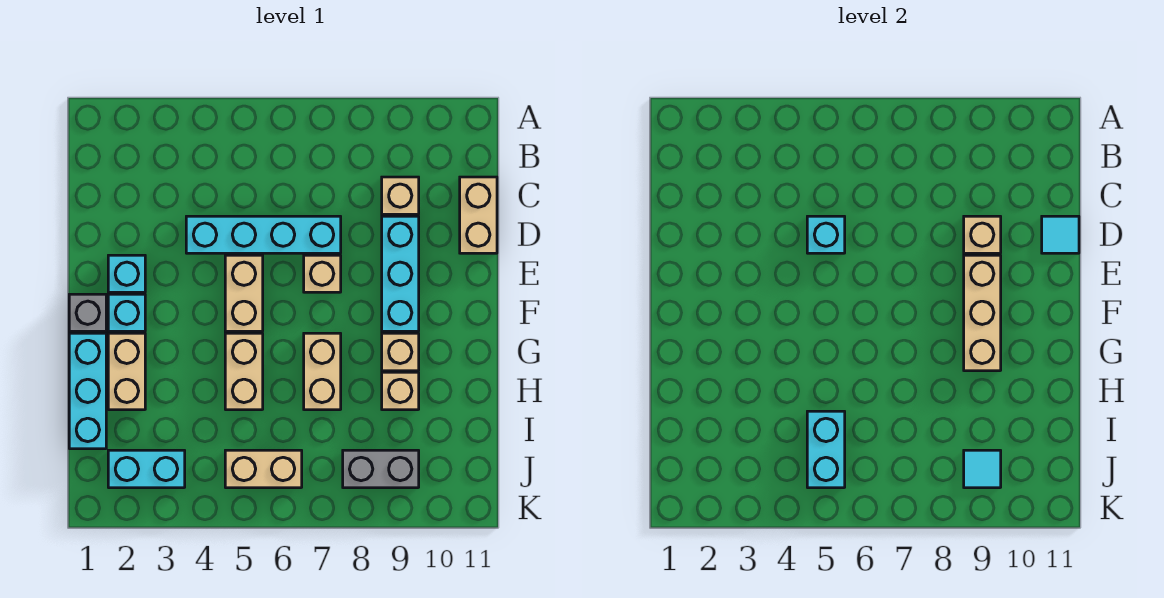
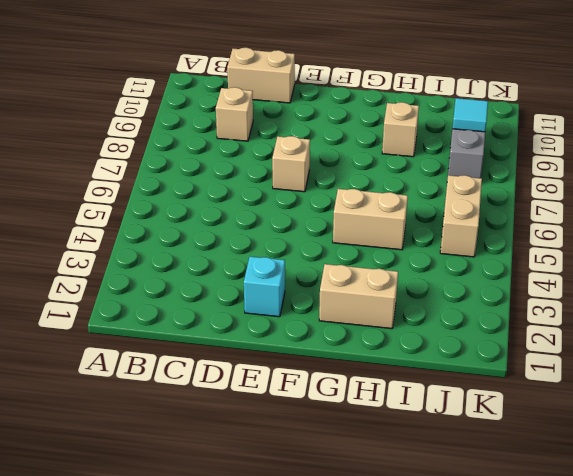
none -> cyan 1x4 brick [186,216,341,253]
none -> cyan 1x3 brick [382,216,419,331]
none -> tan 1x2 brick [225,255,263,331]

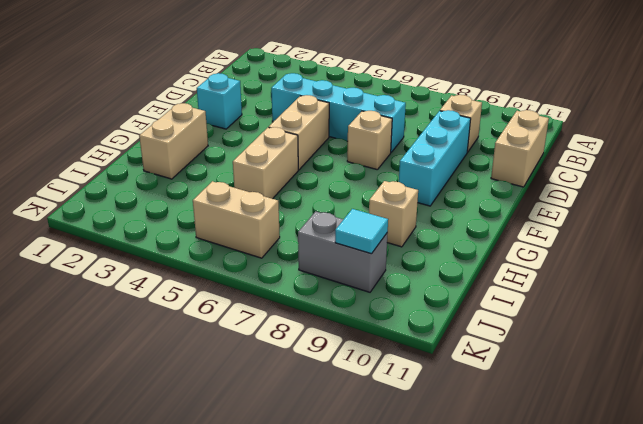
none -> grey 1x1 brick [69,294,106,331]
none -> cyan 1x1 brick [108,294,145,331]
none -> cyan 1x3 brick [69,333,106,449]

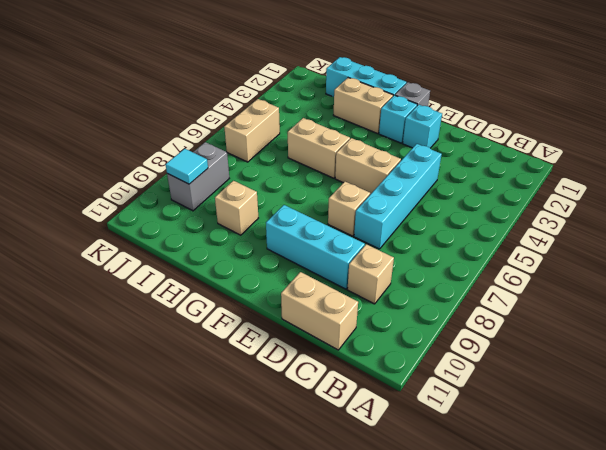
none -> tan 1x2 brick [304,333,341,410]
none -> tan 1x1 brick [382,333,419,371]
none -> cyan 1x2 brick [108,450,185,488]

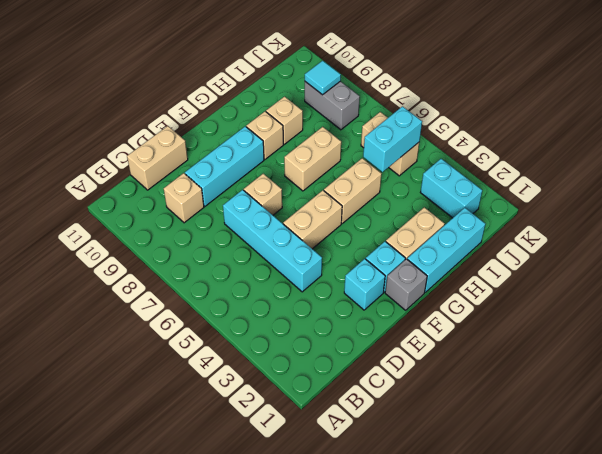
none -> cyan 1x1 brick [807,216,845,253]
none -> tan 1x1 brick [964,216,1001,253]
none -> cyan 1x1 tile [1042,216,1079,253]

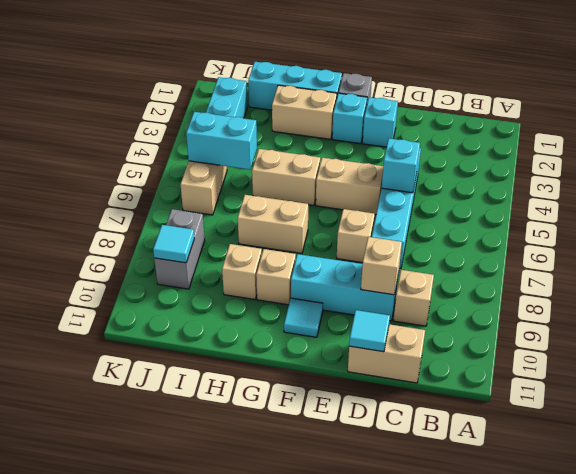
cyan 1x1 tile [284,298,323,337] -> none
none -> tan 1x3 brick [964,255,1001,371]

